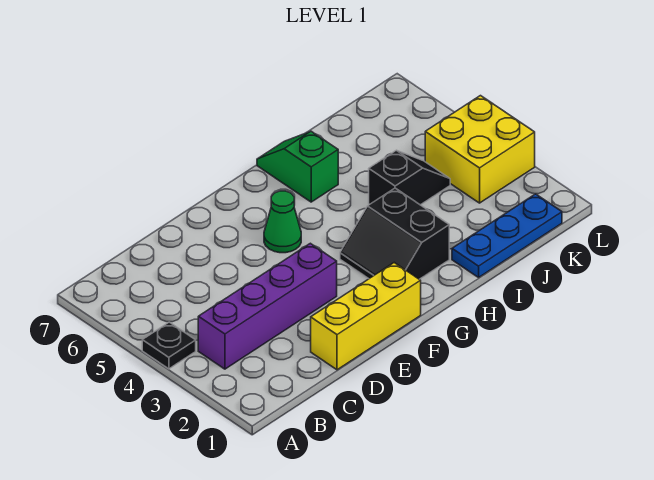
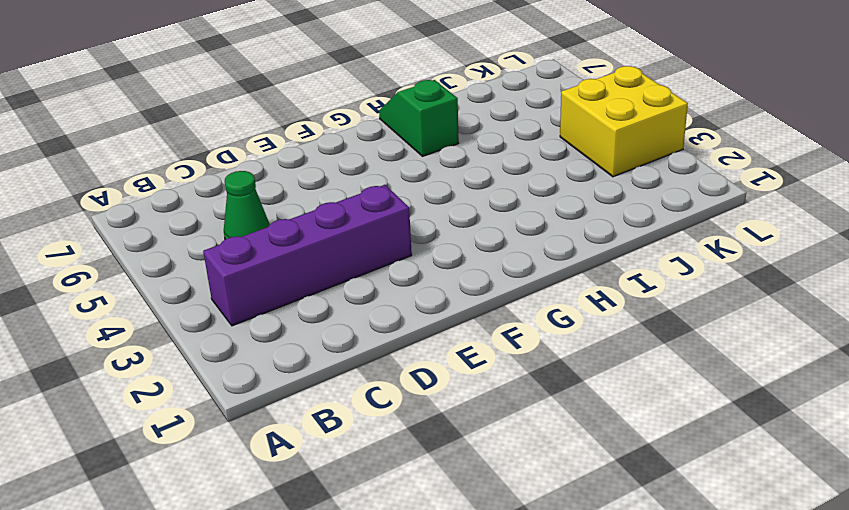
green 1x1 cone [224,171,270,239] -> green 1x1 cone moved to [264,191,301,253]
none -> black 1x1 plate [142,322,196,369]
none -> yellow 1x3 brick [311,263,421,370]

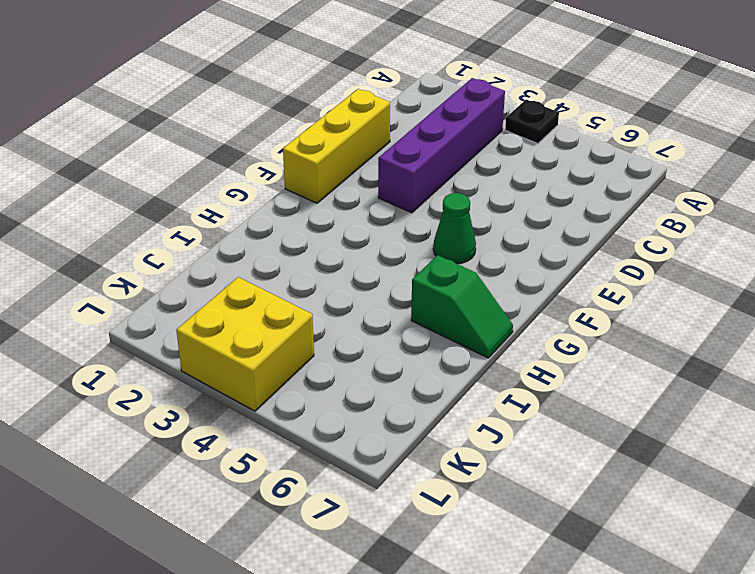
none -> black 2x2 slope [340,188,449,279]
none -> blue 1x3 plate [452,194,562,277]

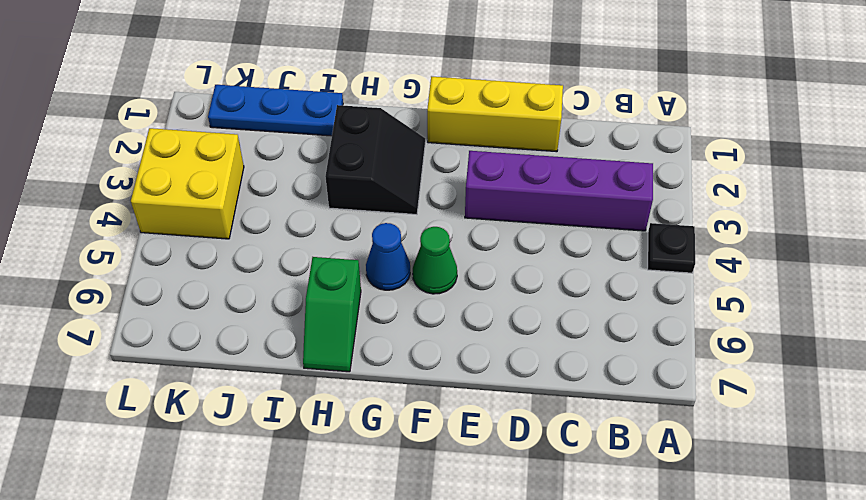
blue 1x1 cone [366,223,410,290] -> none
none -> black 1x2 slope [369,150,450,205]

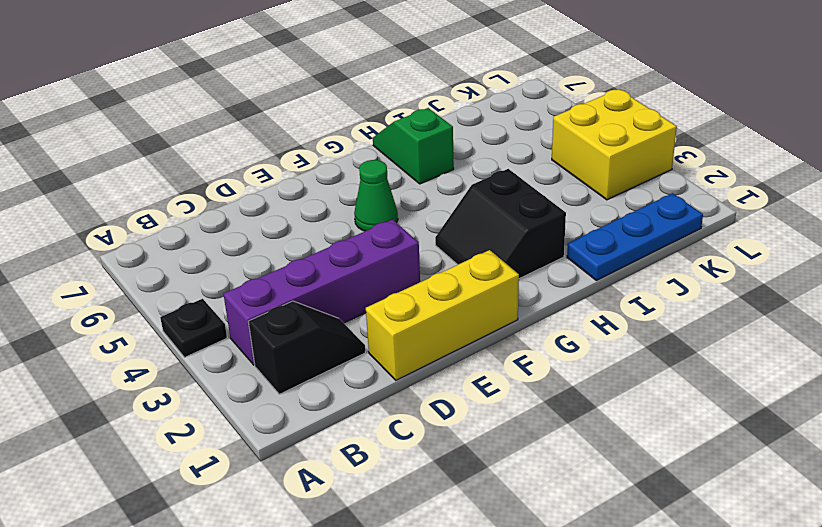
black 1x2 slope [248,301,365,394] -> black 1x2 slope moved to [369,150,450,205]

